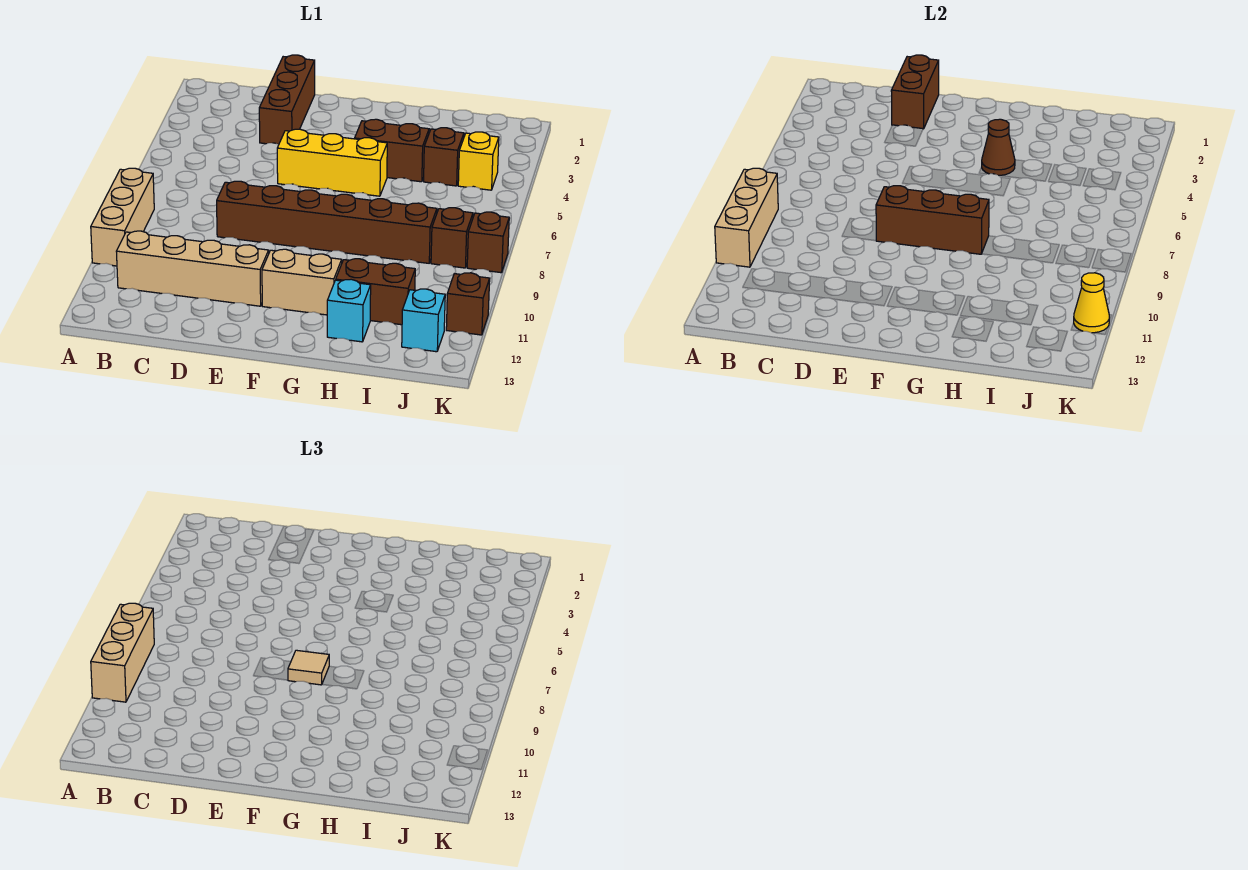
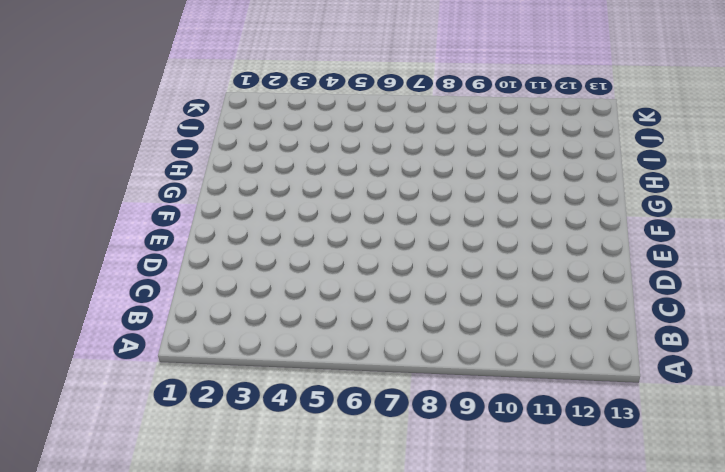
none -> tan 1x3 brick [91,168,154,266]
none -> tan 1x4 brick [116,231,269,306]
none -> brown 1x3 brick [259,55,315,144]

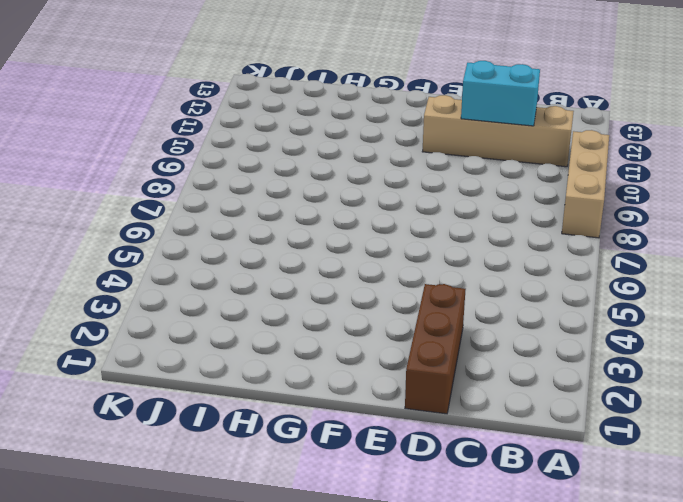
cyan 1x2 brick [461,61,540,126] -> none
none -> brown 1x6 brick [217,181,437,263]
none -> yellow 1x3 brick [277,129,387,196]
none -> tan 1x2 brick [262,249,342,315]

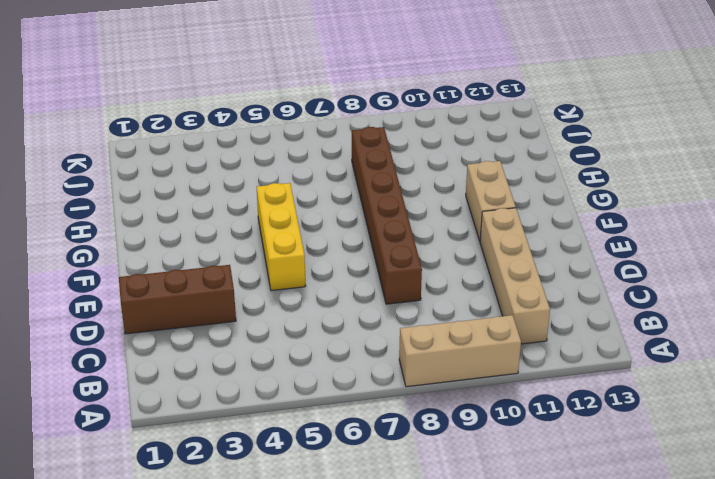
none -> brown 1x2 brick [355,119,429,182]
none -> brown 1x2 brick [336,259,415,325]
none -> cyan 1x1 brick [327,279,371,342]

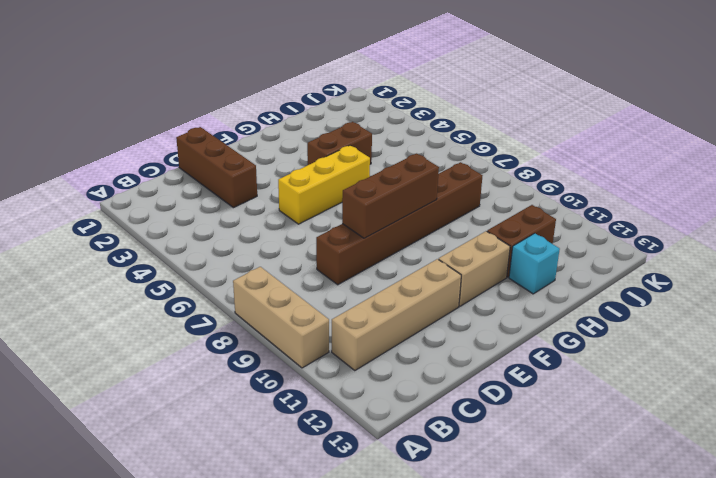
none -> brown 1x1 brick [424,128,464,186]
none -> yellow 1x1 brick [458,132,499,190]
none -> brown 1x1 brick [431,208,473,268]

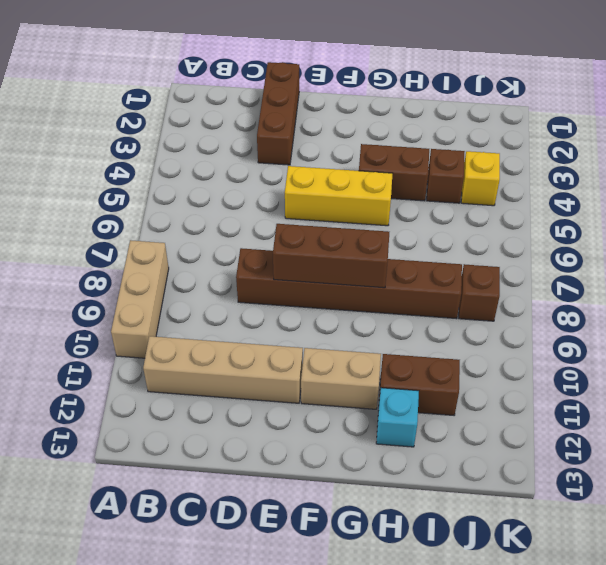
none -> cyan 1x1 brick [402,289,445,352]
none -> brown 1x1 brick [467,212,509,273]
none -> brown 1x1 brick [446,273,490,335]

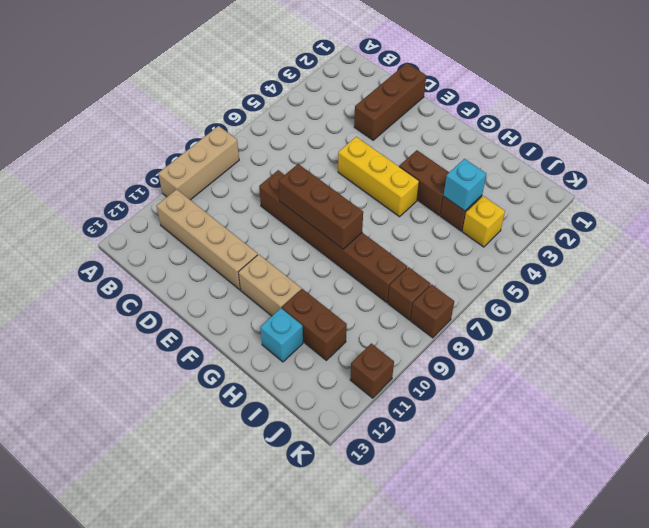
cyan 1x1 brick [444,159,486,211] -> cyan 1x1 brick moved to [402,289,445,352]
none -> tan 1x3 brick [715,168,778,267]
none -> brown 1x2 brick [891,55,939,129]
none -> brown 1x1 cone [982,119,1015,175]

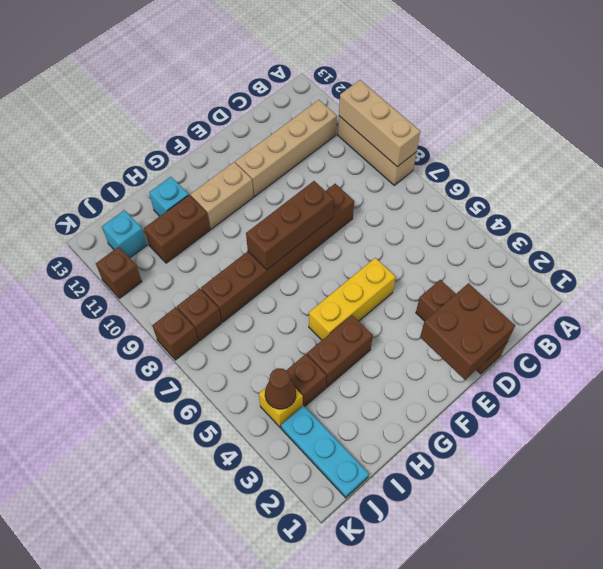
brown 2x2 brick [420,283,515,380] -> brown 1x2 brick [891,55,939,129]
cyan 1x3 plate [281,406,369,498] -> none
brown 1x1 cone [265,368,296,409] -> brown 1x1 cone moved to [982,119,1015,175]
none -> yellow 1x1 cone [1074,273,1109,333]
none -> tan 1x3 brick [91,603,154,702]
none -> tan 1x1 tile [288,650,329,685]

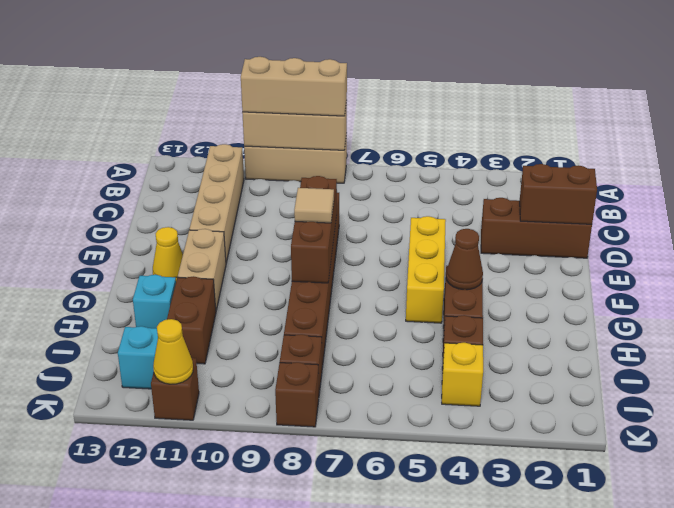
yellow 1x1 cone [153,227,183,281] -> none

